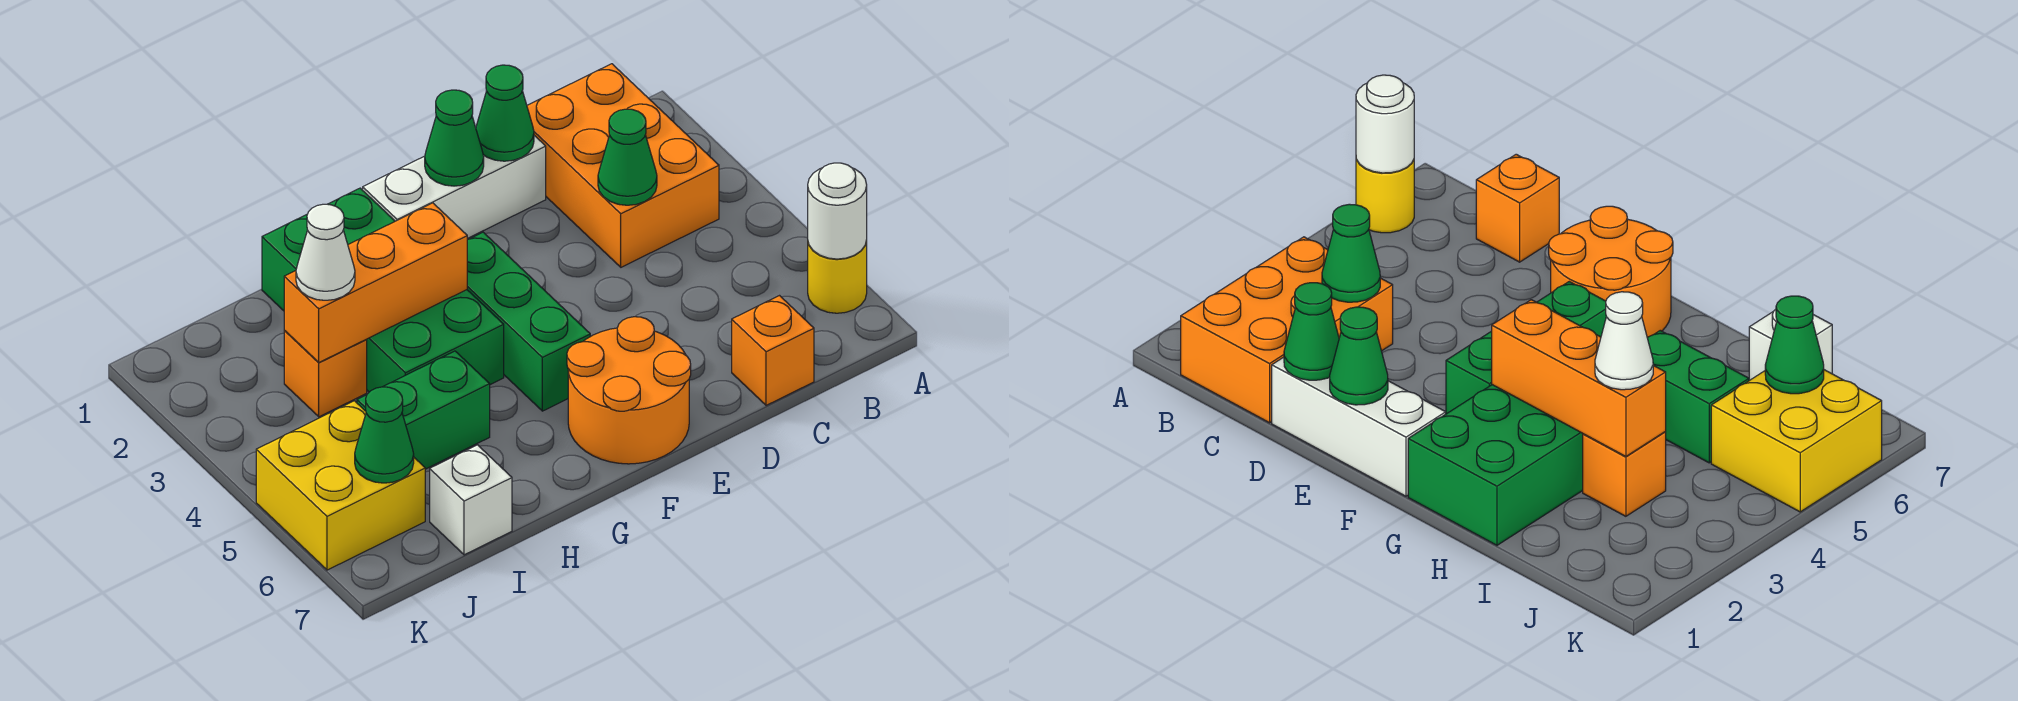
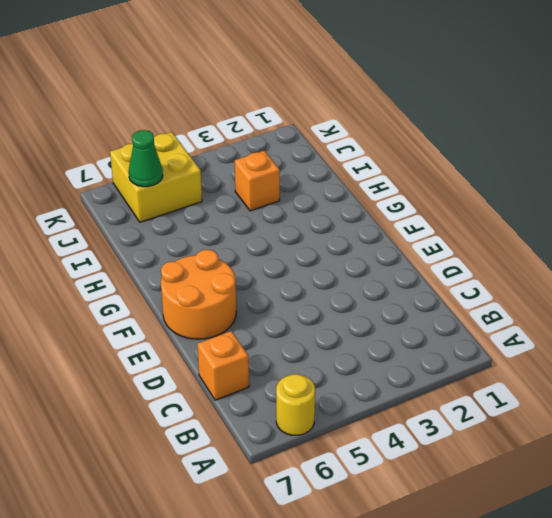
none -> orange 2x3 brick [527,64,719,267]
none -> white 1x3 brick [363,135,546,239]
none -> green 1x3 brick [467,232,590,411]

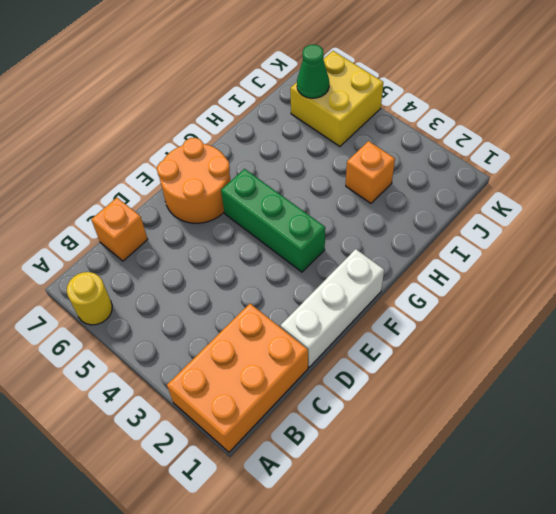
orange 2x3 brick [167,304,308,452] -> orange 2x3 brick turned to [527,64,719,267]
none -> green 2x4 brick [262,188,504,392]
none -> green 1x2 brick [357,351,490,469]
none -> white 1x1 brick [430,445,512,555]

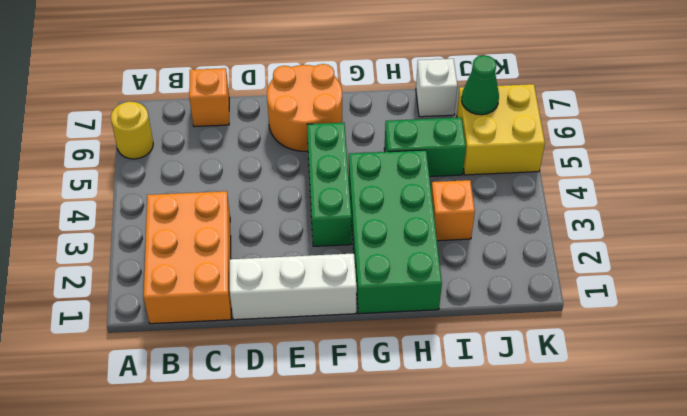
none -> white 1x1 round brick [808,163,867,259]
none -> green 1x1 cone [598,109,657,205]
none -> green 1x1 cone [476,65,534,161]

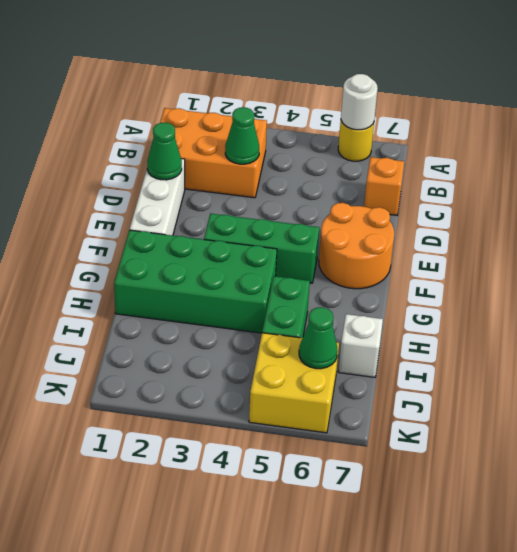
none -> orange 1x1 brick [284,331,367,417]
none -> green 1x1 cone [425,90,484,186]
none -> orange 1x3 brick [284,203,467,362]

